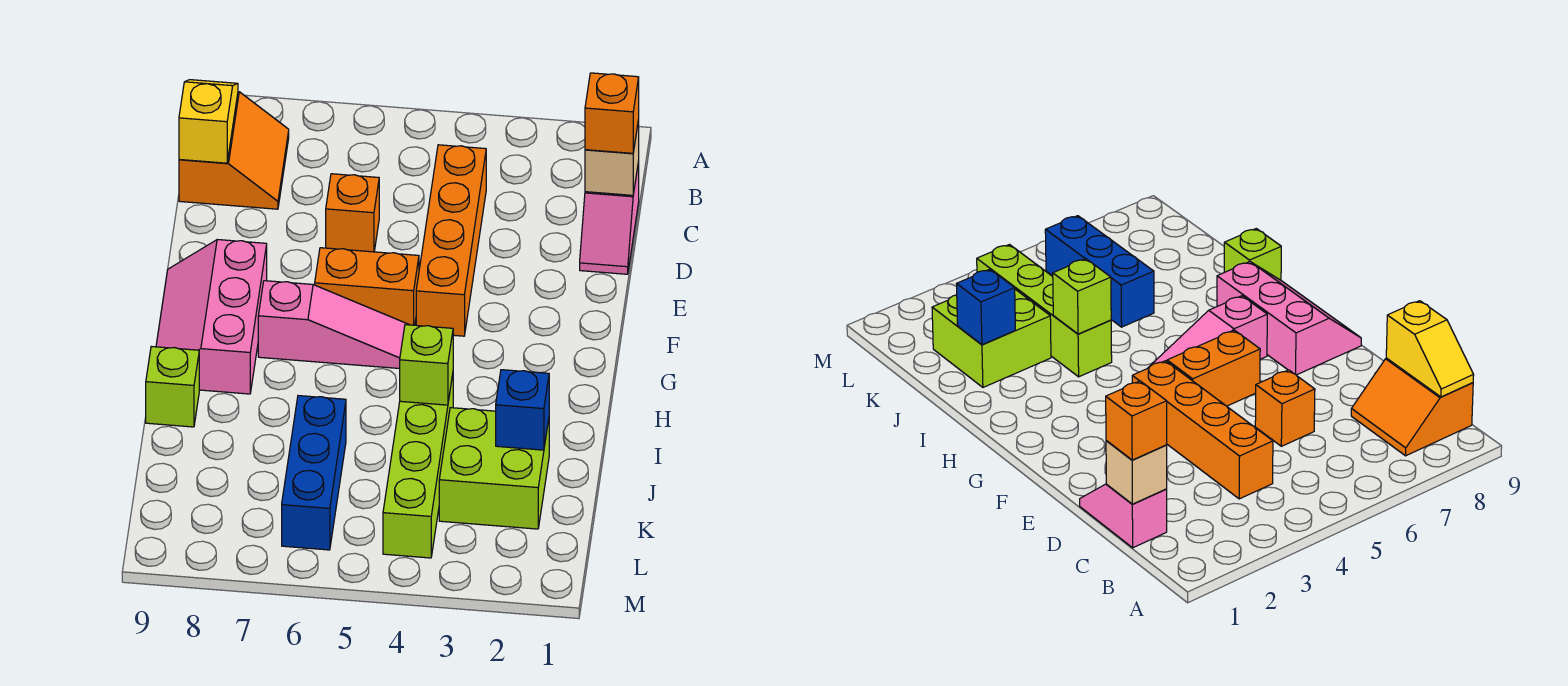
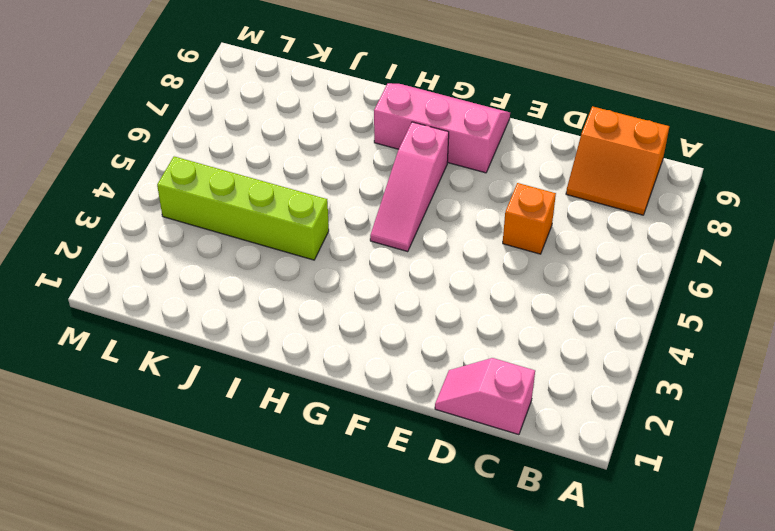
none -> orange 1x4 brick [416,145,486,336]
none -> orange 1x2 brick [315,248,419,325]
none -> lime 1x1 brick [146,346,199,427]

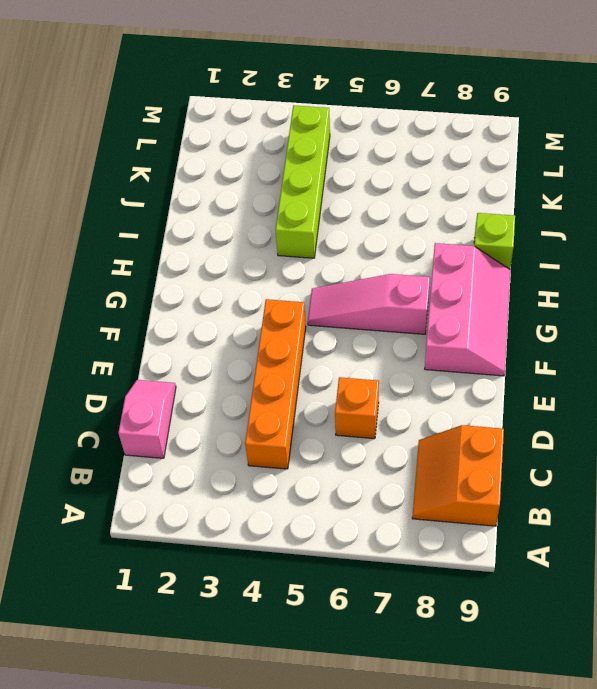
none -> orange 1x2 brick [315,248,419,325]
none -> lime 2x2 brick [439,408,549,529]
none -> blue 1x3 brick [282,396,346,550]

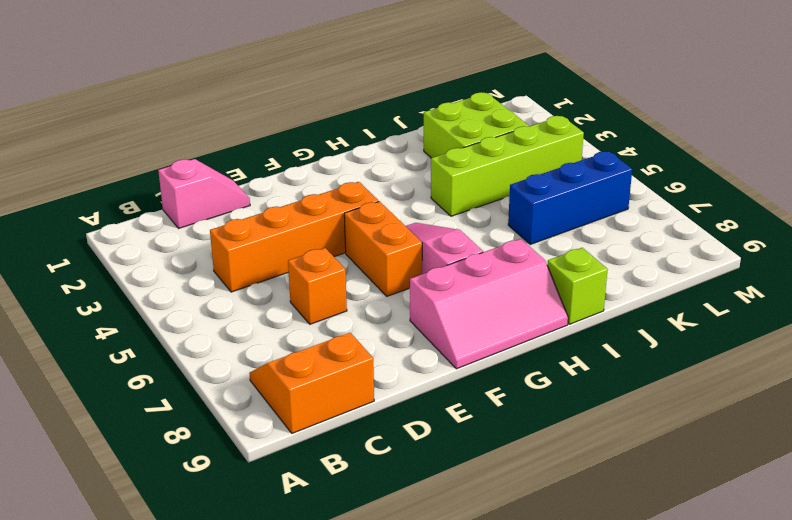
none -> yellow 1x2 slope [179,80,238,163]
none -> tan 1x1 brick [585,120,639,195]
none -> lime 1x1 brick [400,325,453,405]

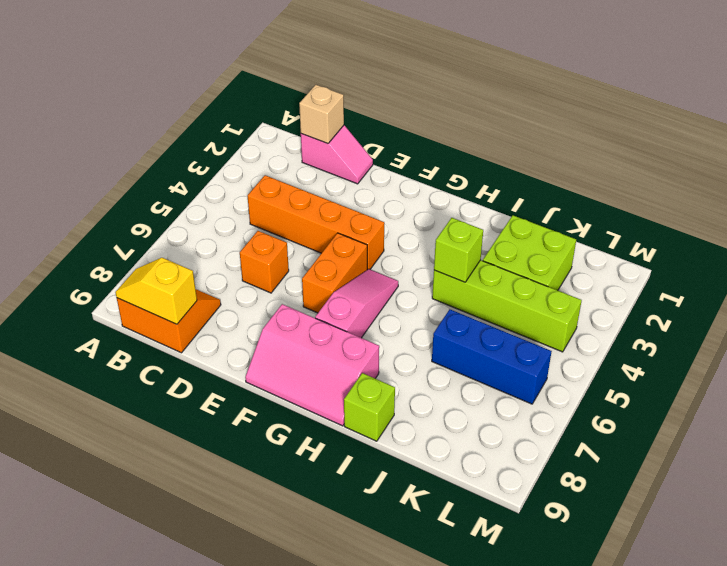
none -> blue 1x1 brick [496,370,549,450]
none -> orange 1x1 brick [585,73,639,153]

